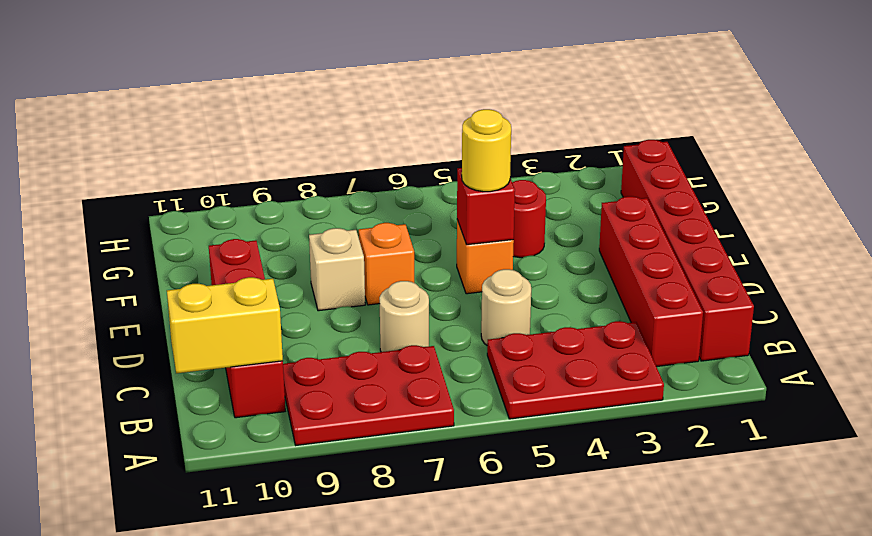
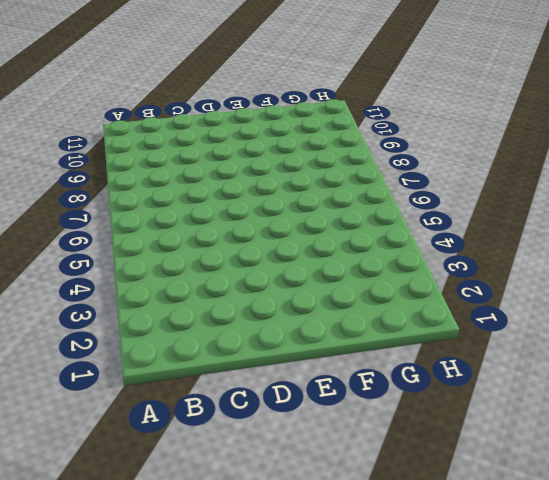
none -> red 2x3 plate [487,321,664,419]
none -> red 2x3 plate [283,345,454,445]
none -> red 1x6 brick [621,140,754,361]

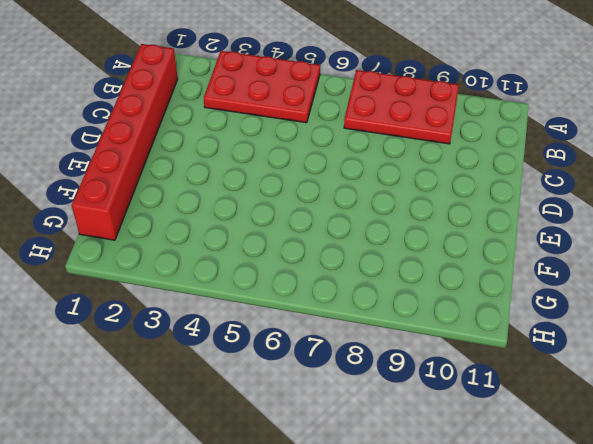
none -> red 1x4 brick [599,196,703,367]
none -> red 1x4 brick [209,239,285,418]
none -> tan 1x1 round brick [481,269,531,345]

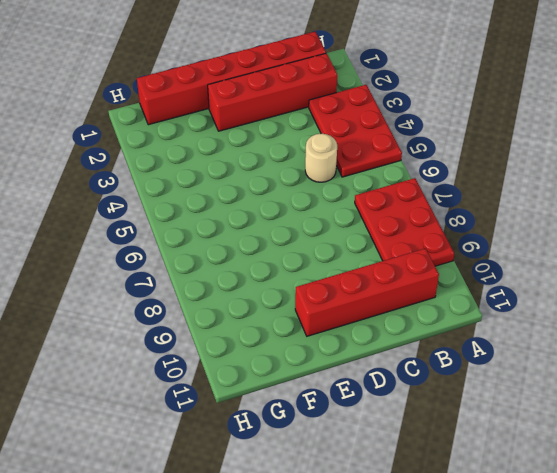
none -> tan 1x1 round brick [379,281,429,352]
none -> orange 1x1 brick [457,220,514,294]
none -> orange 1x1 brick [359,223,414,305]

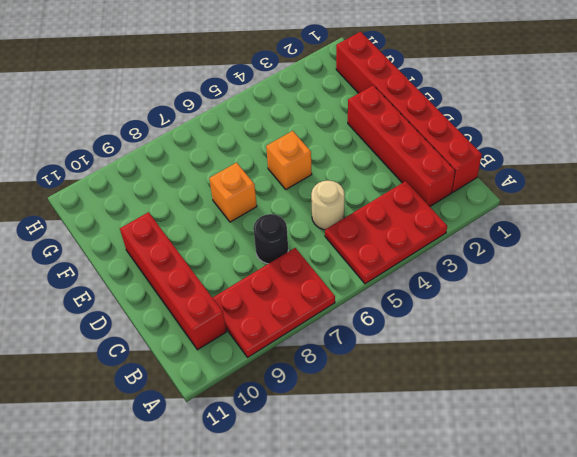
black 1x1 round brick [253,214,288,264] -> tan 1x1 round brick [379,281,429,352]
none -> tan 1x1 brick [309,228,365,311]
none -> red 1x1 round brick [512,180,546,258]
none -> yellow 1x2 brick [167,277,283,373]

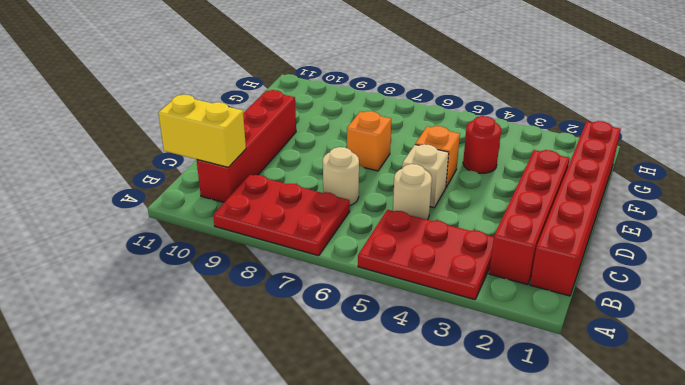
tan 1x1 brick [402,144,449,208] -> tan 1x1 brick moved to [309,228,365,311]
none -> red 1x1 brick [457,168,515,245]
none -> yellow 1x1 round brick [462,109,511,192]

